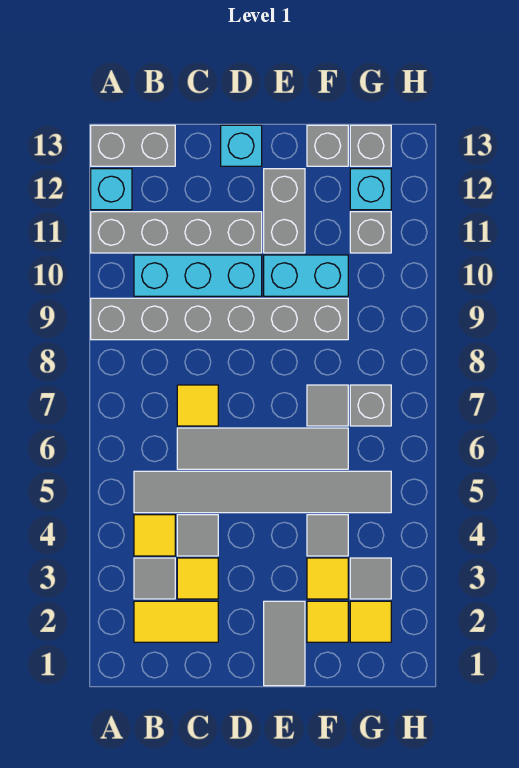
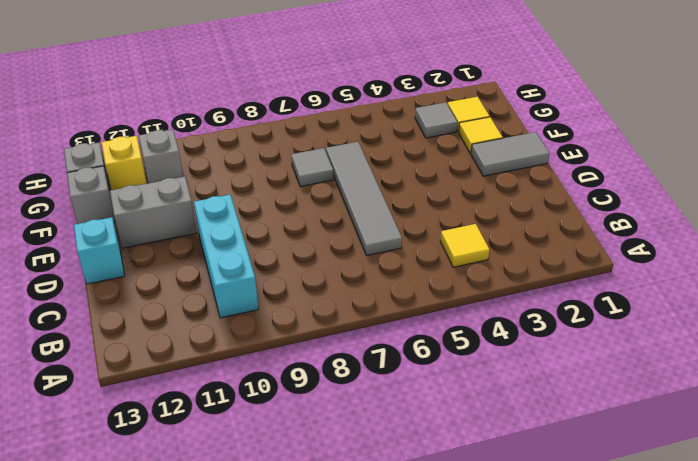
yellow 1x1 brick [102,136,147,190] -> cyan 1x1 brick [350,169,391,210]
none -> grey 1x6 brick [91,298,348,340]
none -> grey 1x4 brick [91,212,262,253]
none -> cyan 1x1 brick [91,169,132,210]

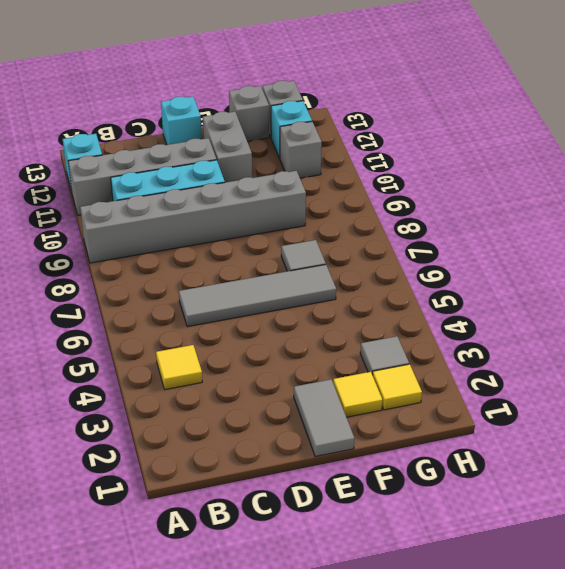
none -> grey 1x2 brick [91,125,175,166]
none -> yellow 1x2 tile [134,601,218,642]
none -> grey 1x1 tile [134,558,175,599]

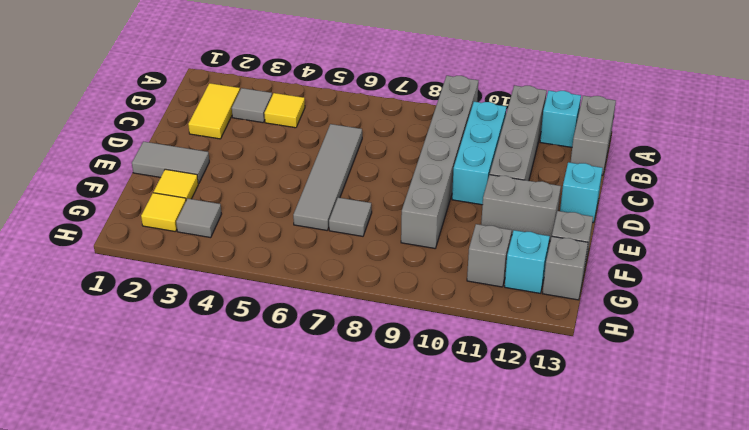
none -> grey 1x6 tile [134,471,391,513]
none -> yellow 1x1 tile [177,558,218,599]
none -> grey 1x1 tile [177,515,218,556]

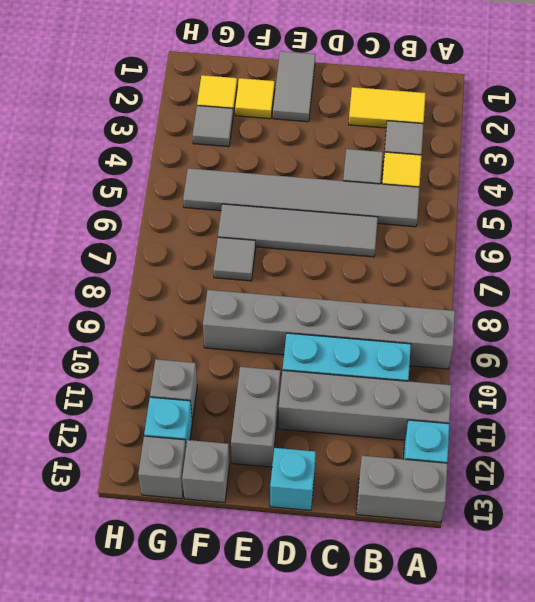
none -> yellow 1x1 tile [177,558,218,599]
none -> yellow 1x1 tile [177,385,218,426]
none -> cyan 1x2 brick [264,255,348,296]

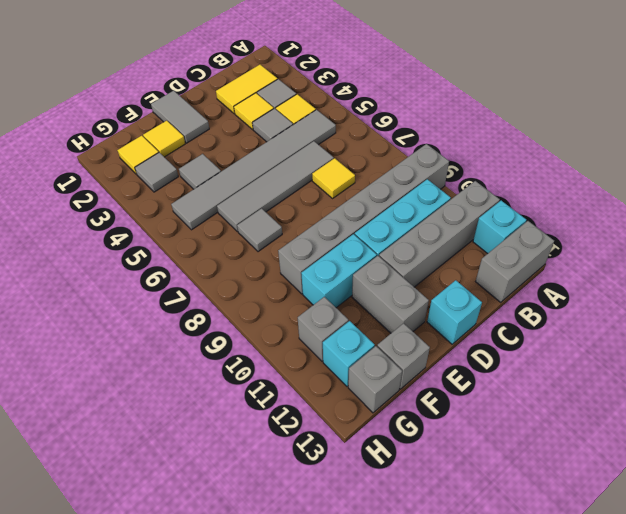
none -> yellow 1x1 tile [307,558,348,599]
none -> grey 1x1 brick [350,385,391,426]

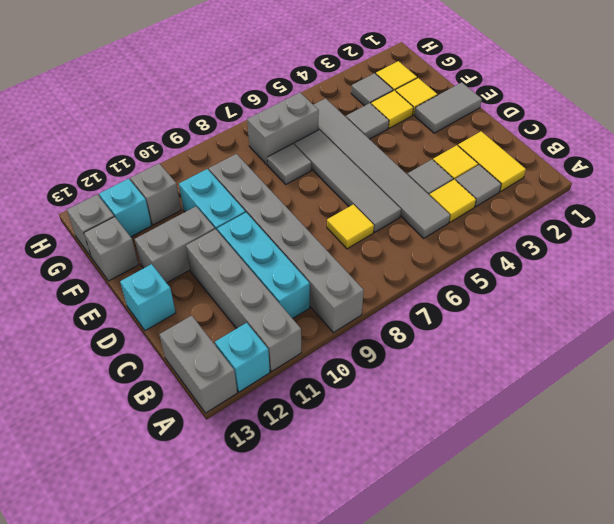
grey 1x2 brick [247,93,319,165] -> grey 1x1 brick [350,385,391,426]

